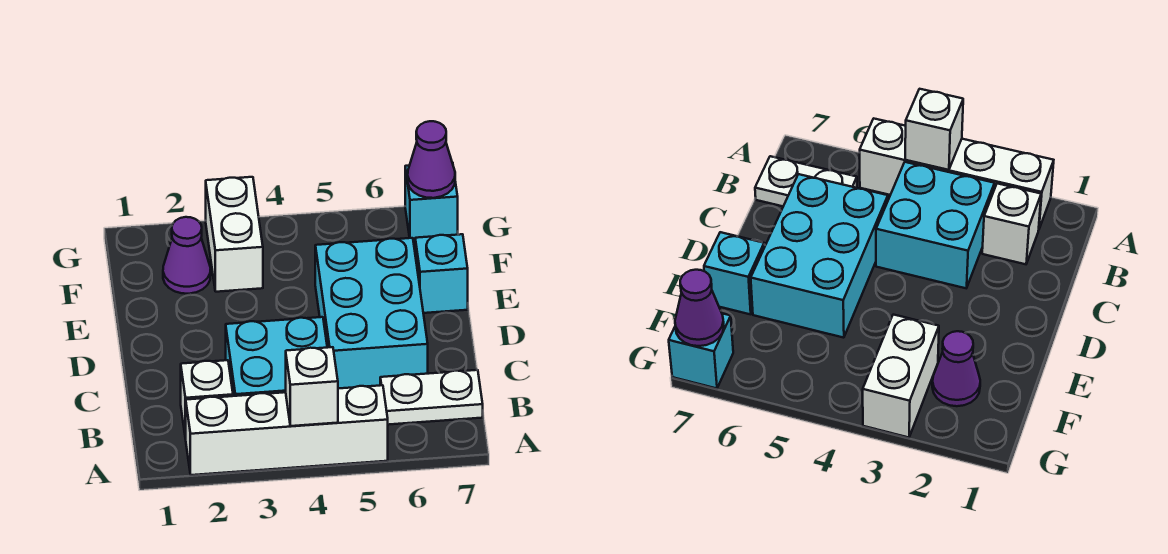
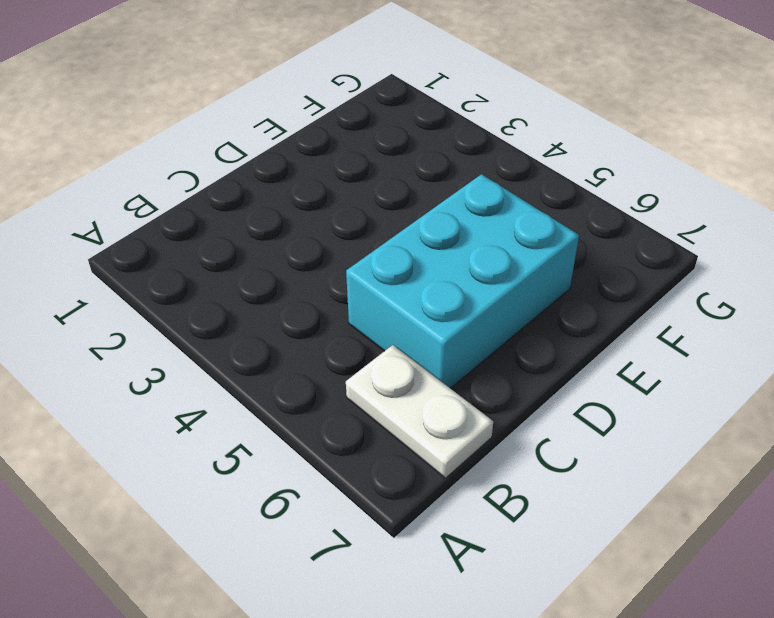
none -> white 1x4 brick [186,385,388,475]
none -> white 1x1 brick [181,360,233,439]

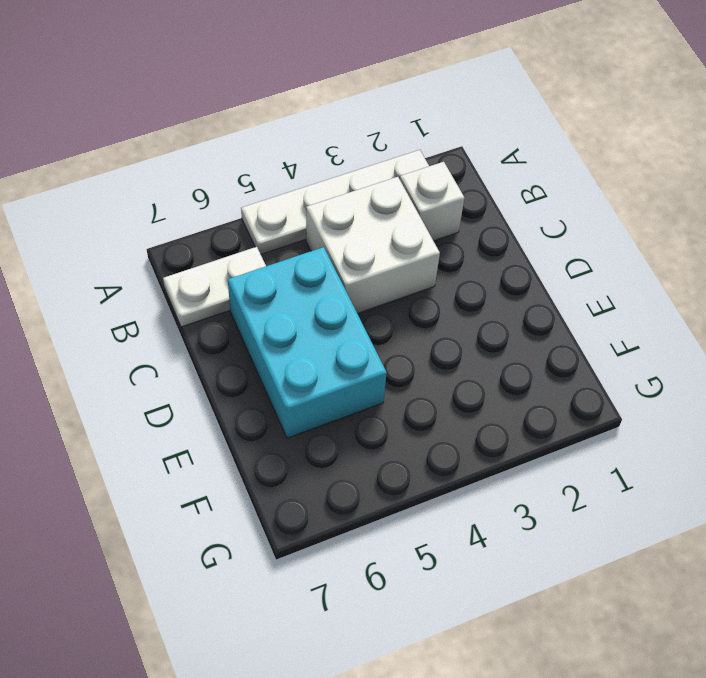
white 1x4 plate [241,150,429,254] -> white 1x4 brick [186,385,388,475]
white 2x2 brick [306,177,440,313] -> cyan 2x2 brick [226,317,327,396]
none -> cyan 1x1 brick [415,234,468,313]
none -> purple 1x1 cone [163,217,211,294]

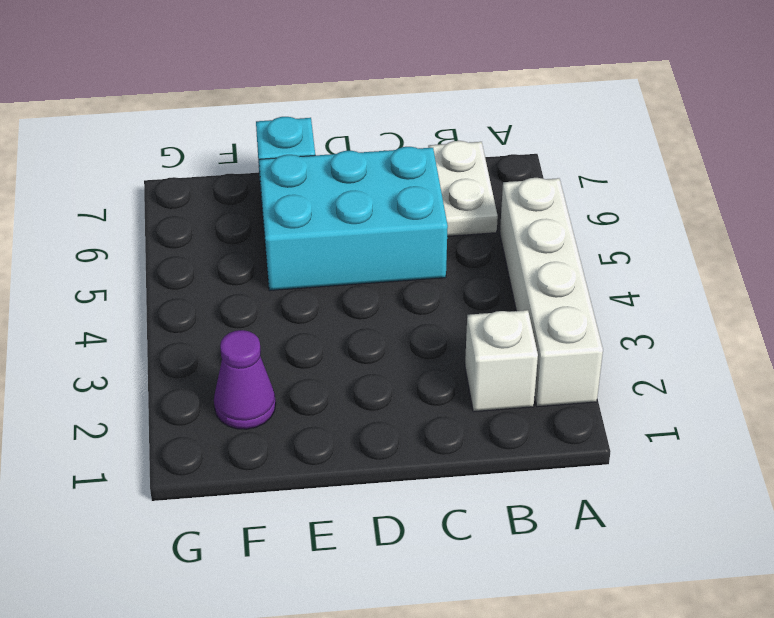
none -> cyan 2x2 brick [226,317,327,396]
none -> white 1x2 brick [206,177,263,292]

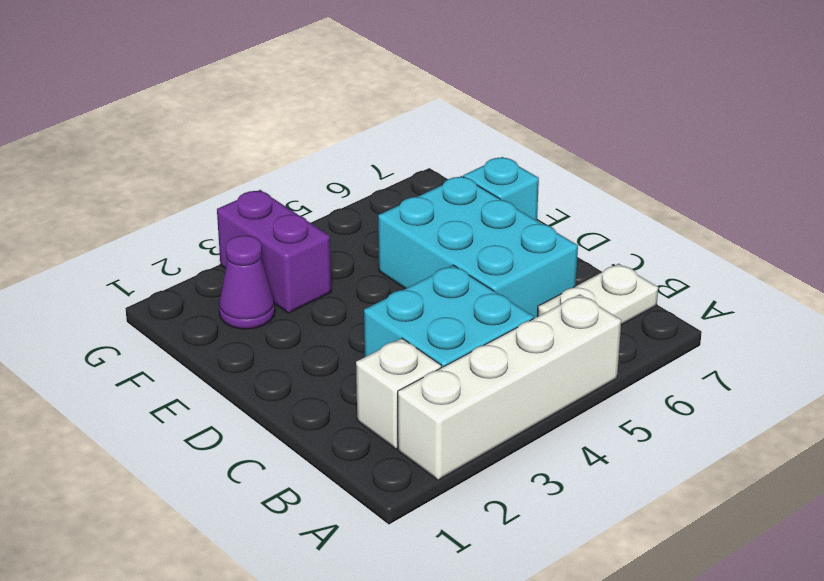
purple 1x2 brick [217,190,331,313] -> white 1x2 brick [206,177,263,292]
none -> cyan 1x1 brick [405,166,458,241]
none -> white 1x1 brick [286,347,338,426]

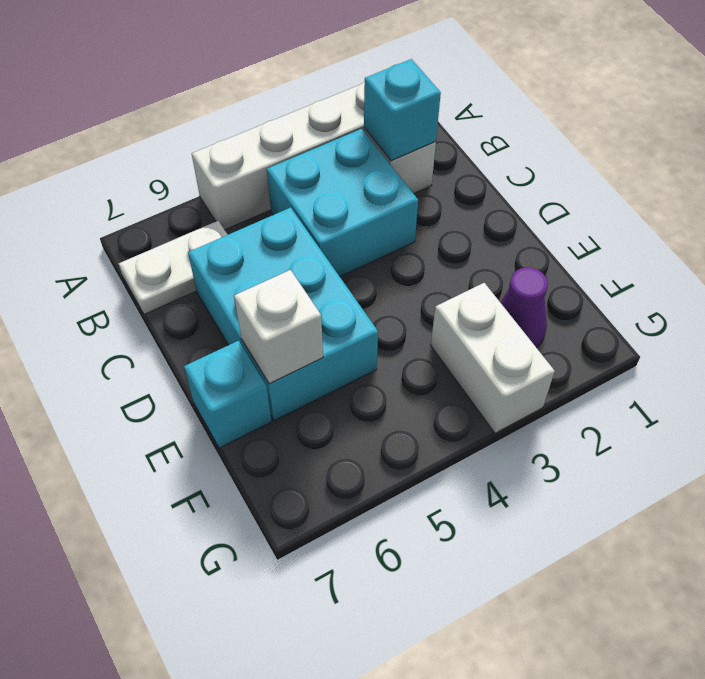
cyan 1x1 brick [364,59,441,161] -> cyan 1x1 brick moved to [405,166,458,241]
white 1x1 brick [234,270,323,384] -> white 1x1 brick moved to [286,347,338,426]
none -> purple 1x1 cone [408,121,455,198]

